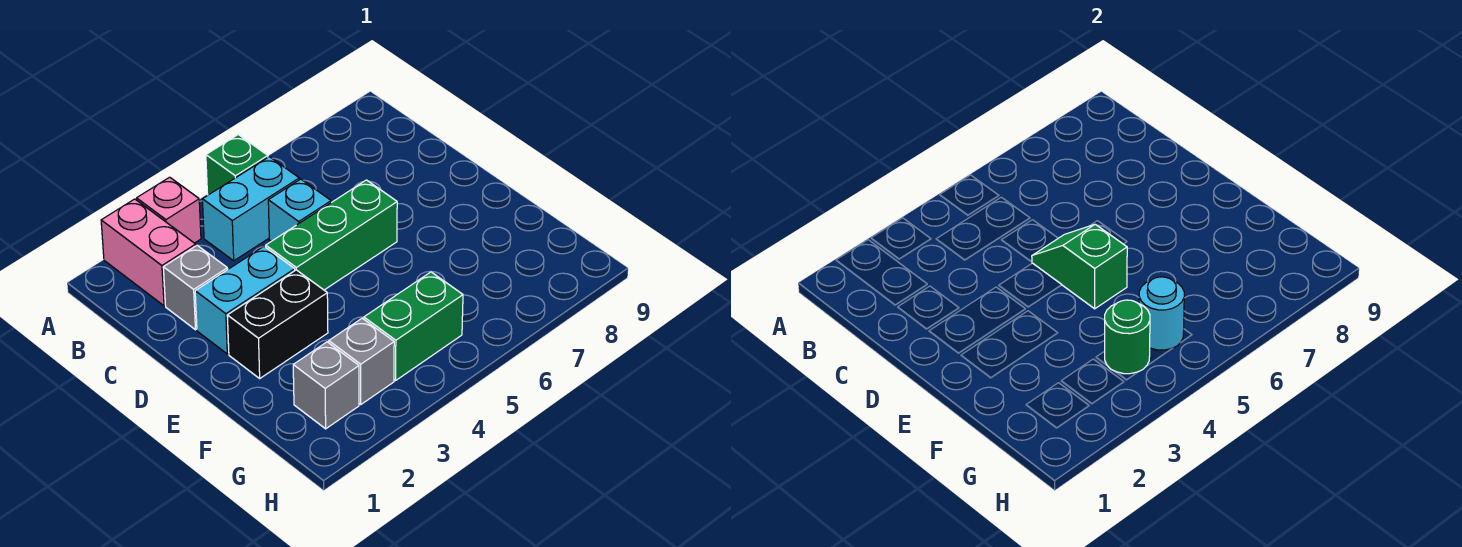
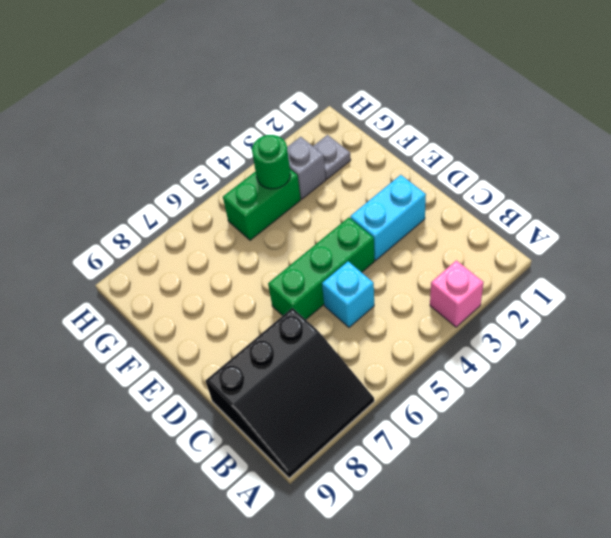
black 3x3 slope [205,308,374,478] -> none
grey 1x1 plate [313,135,351,179] -> grey 1x1 brick [293,342,359,429]
none -> pink 1x2 brick [101,199,196,306]
none -> green 1x1 brick [206,135,268,195]
none -> cyan 1x2 brick [202,157,299,261]

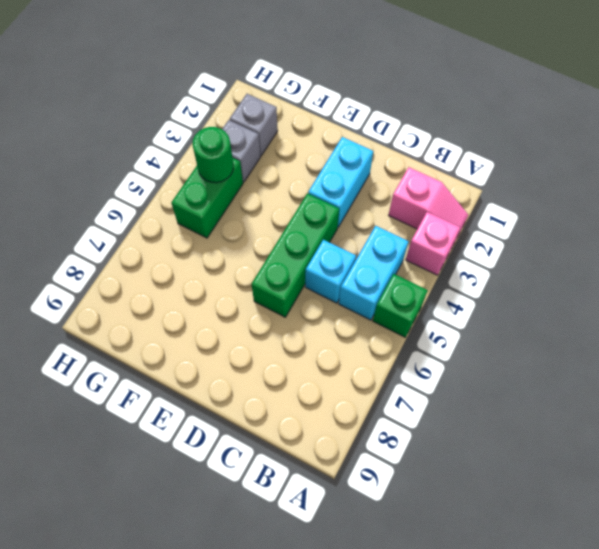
pink 1x2 slope [389,167,468,238] -> pink 1x2 brick [101,199,196,306]
none -> grey 1x1 brick [163,245,228,330]
none -> black 1x2 brick [227,270,328,378]
none -> green 1x2 slope [1032,224,1127,309]

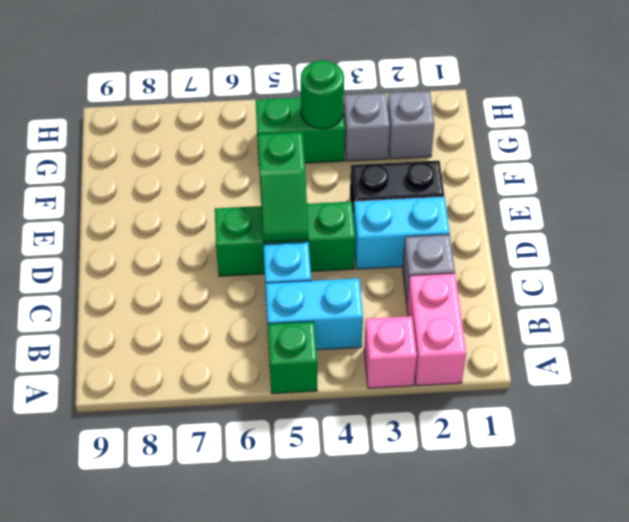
none -> cyan 1x1 round brick [1139,277,1184,350]

